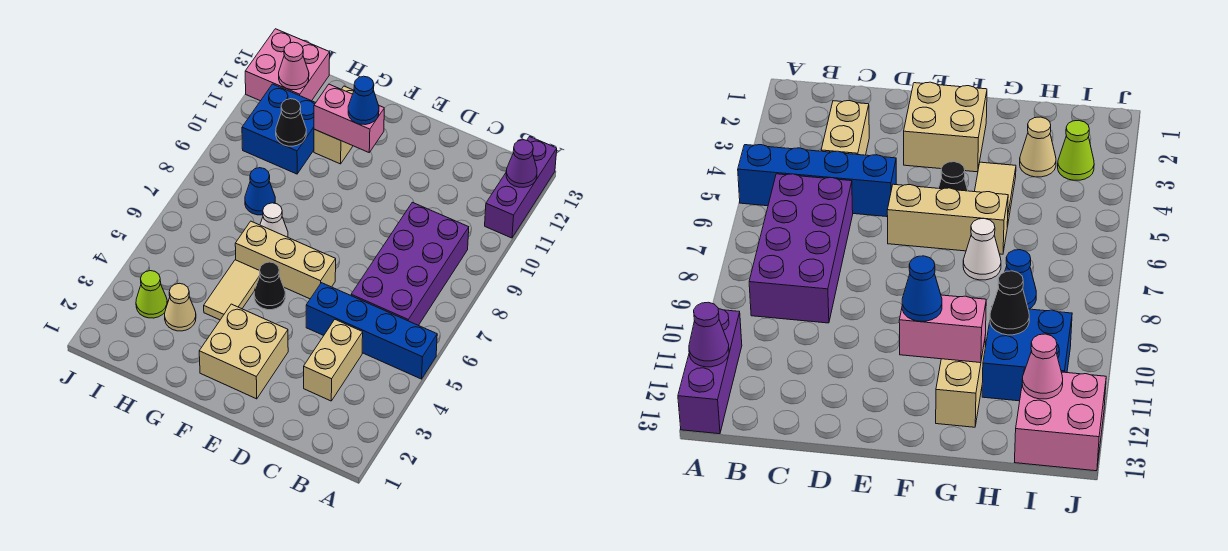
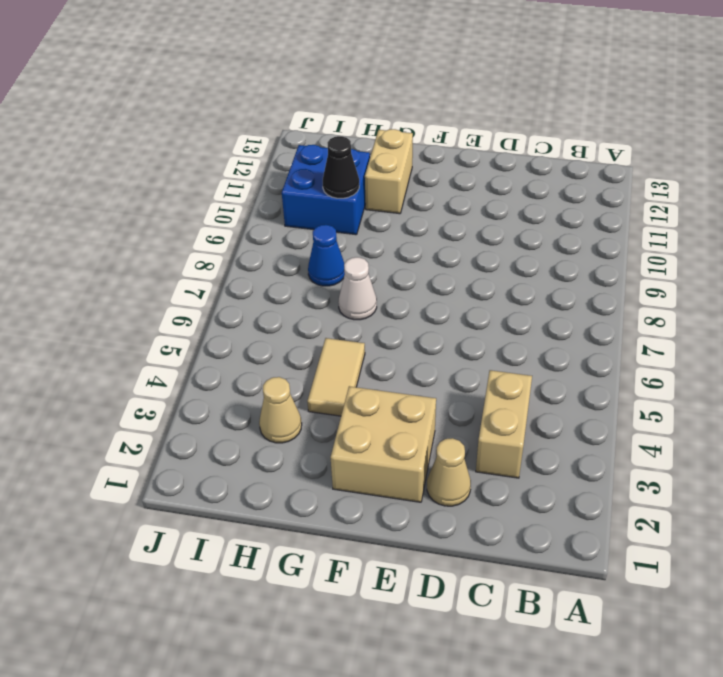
tan 1x1 cone [427,438,471,506] -> none
none -> blue 1x4 brick [306,283,437,379]
none -> purple 1x3 brick [485,137,557,238]
none -> purple 2x4 brick [351,202,469,325]

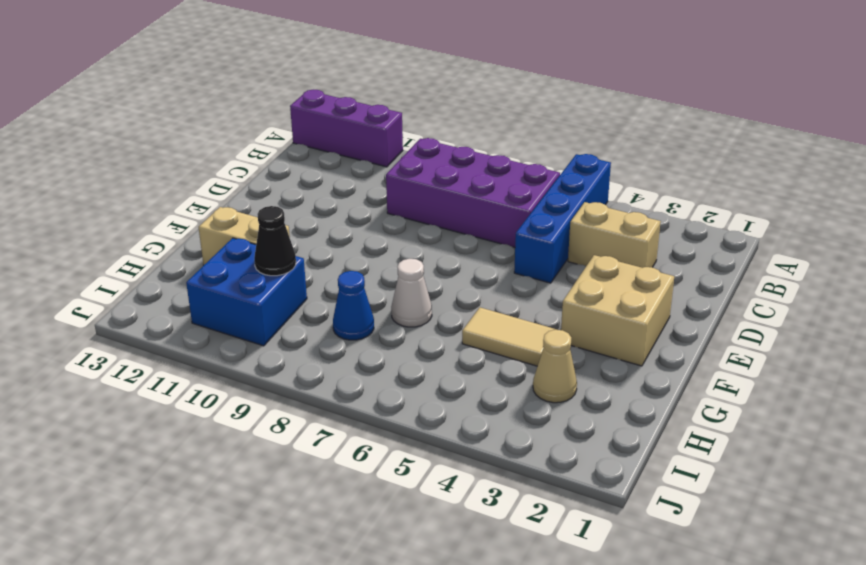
none -> tan 1x3 brick [235,221,336,299]
none -> black 1x1 cone [254,262,285,310]
none -> lime 1x1 cone [136,271,167,318]

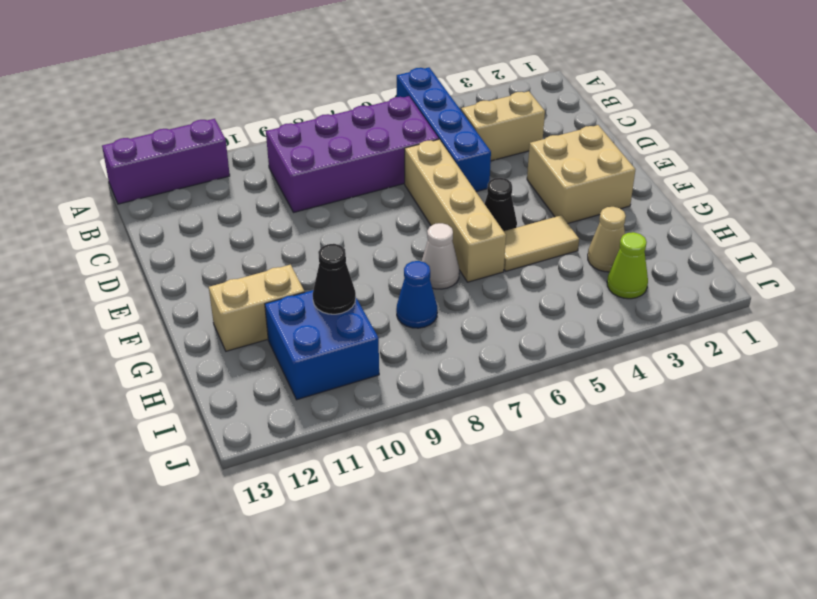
tan 1x4 brick [405,140,506,282] -> tan 1x3 brick [235,221,336,299]
none -> pink 2x2 brick [245,29,330,101]
none -> purple 1x1 cone [506,140,537,187]
none -> pink 1x2 brick [314,84,384,152]

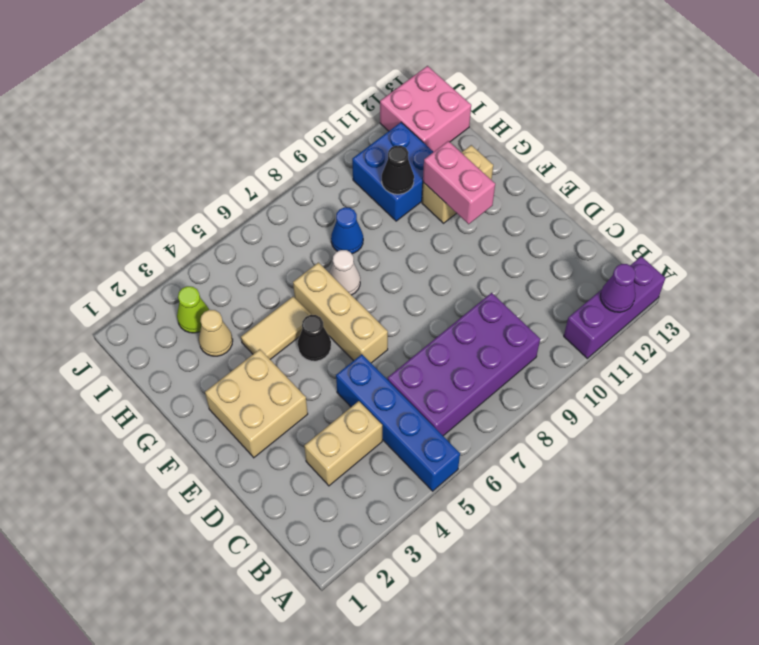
none -> pink 1x1 cone [279,42,309,90]
none -> blue 1x1 cone [348,76,379,125]

